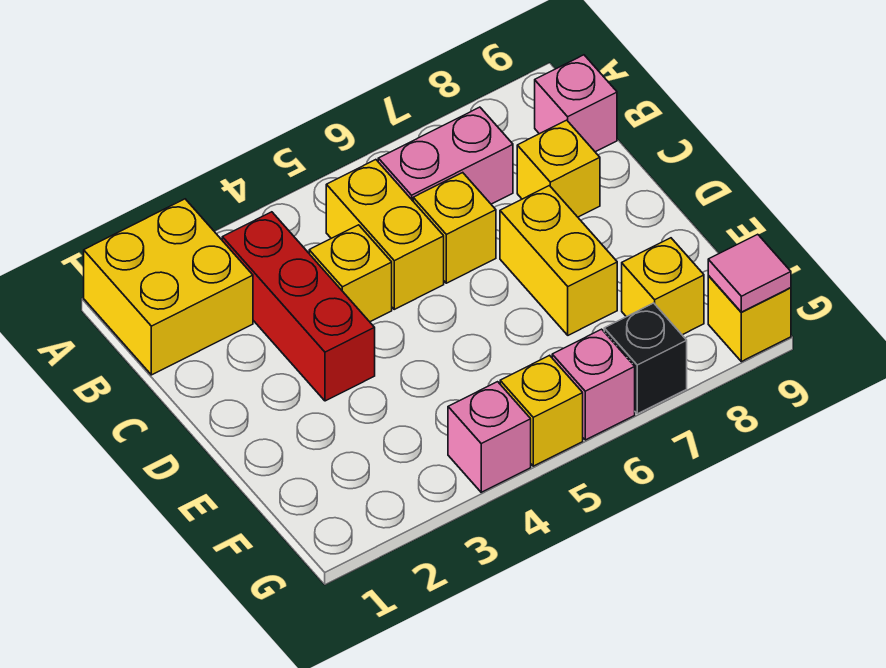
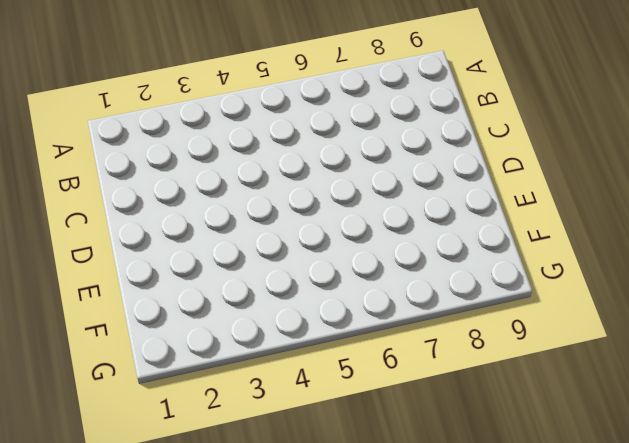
none -> yellow 2x2 brick [84,199,253,375]
none -> red 1x3 brick [222,212,375,401]
none -> yellow 1x2 brick [326,160,444,309]

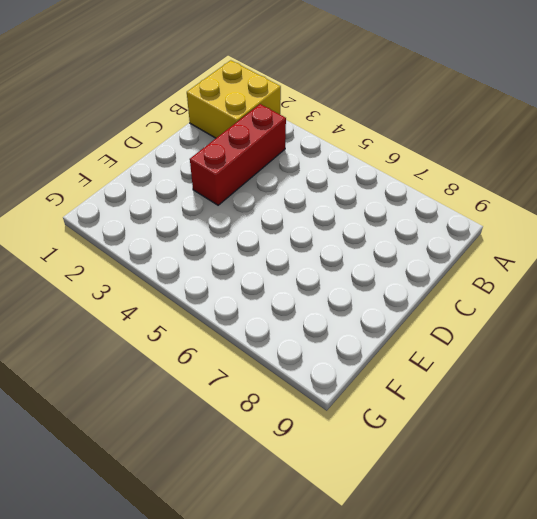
none -> yellow 1x2 brick [326,160,444,309]
none -> pink 1x2 brick [378,107,513,204]
none -> pink 1x1 brick [535,55,617,152]

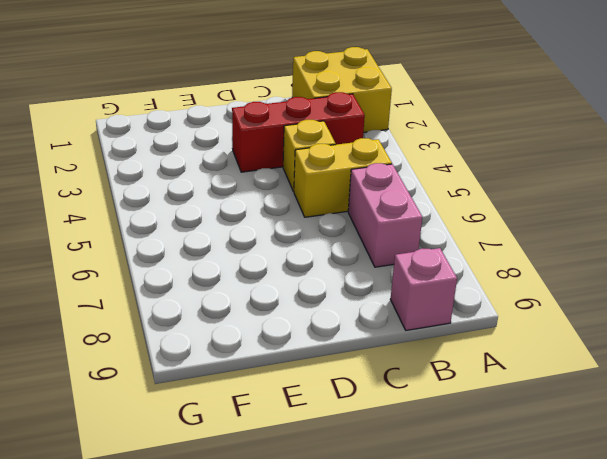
none -> yellow 1x1 brick [413,173,496,283]
none -> yellow 1x1 brick [517,120,600,217]
none -> yellow 1x2 brick [500,186,617,335]

